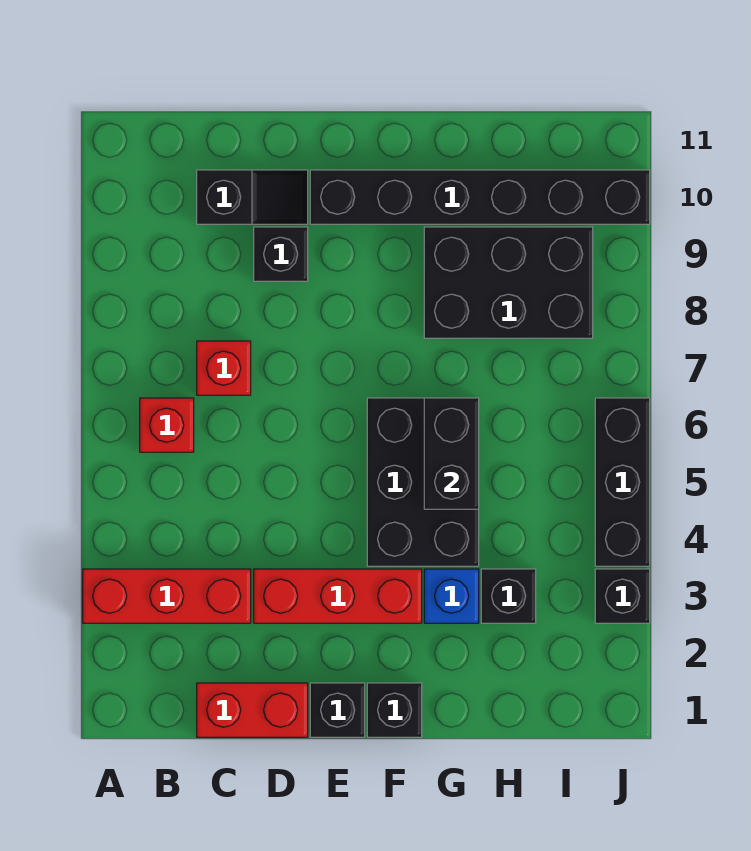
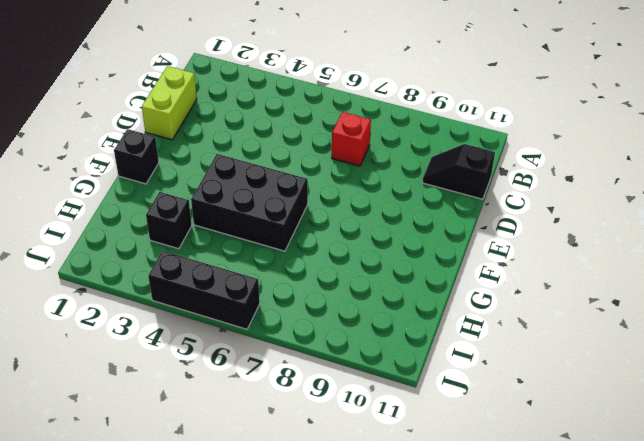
lime 1x2 brick [142,66,197,140] -> red 1x2 brick [197,683,308,737]
black 1x2 slope [422,144,495,199] -> black 1x2 slope turned to [197,170,308,224]
none -> red 1x3 brick [83,569,251,623]
none -> red 1x1 brick [140,398,194,452]
none -> red 1x3 brick [254,569,422,623]

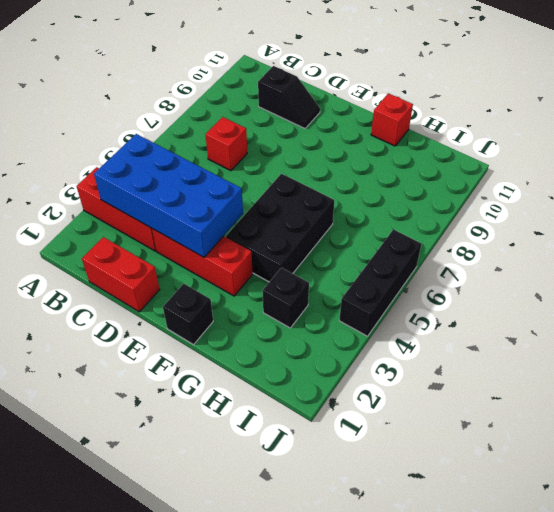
blue 2x4 brick [94,134,243,257] -> none
red 1x1 brick [371,93,413,146] -> red 1x1 brick moved to [140,398,194,452]
none -> black 1x1 brick [254,227,308,281]
none -> black 1x1 brick [310,683,365,737]
none -> black 1x6 brick [310,170,650,224]

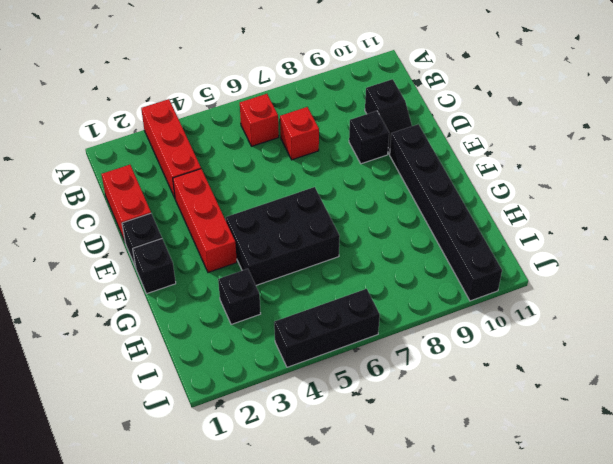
none -> blue 1x1 brick [424,569,479,623]
none -> black 2x3 brick [424,227,593,338]
none -> black 1x1 brick [595,569,650,623]

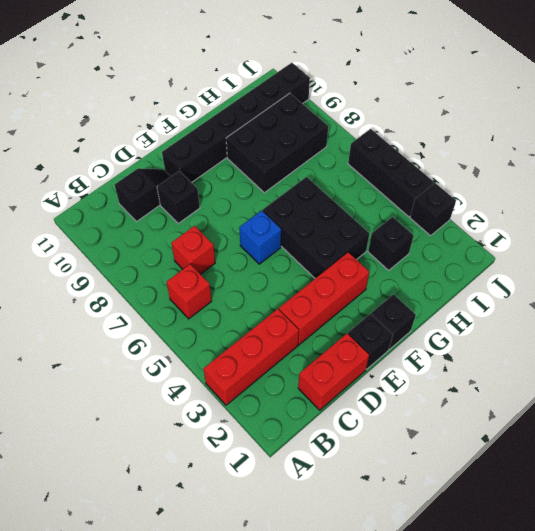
blue 1x1 brick [239,211,281,264] -> blue 1x1 brick moved to [424,569,479,623]
none -> black 1x2 brick [424,398,479,509]

